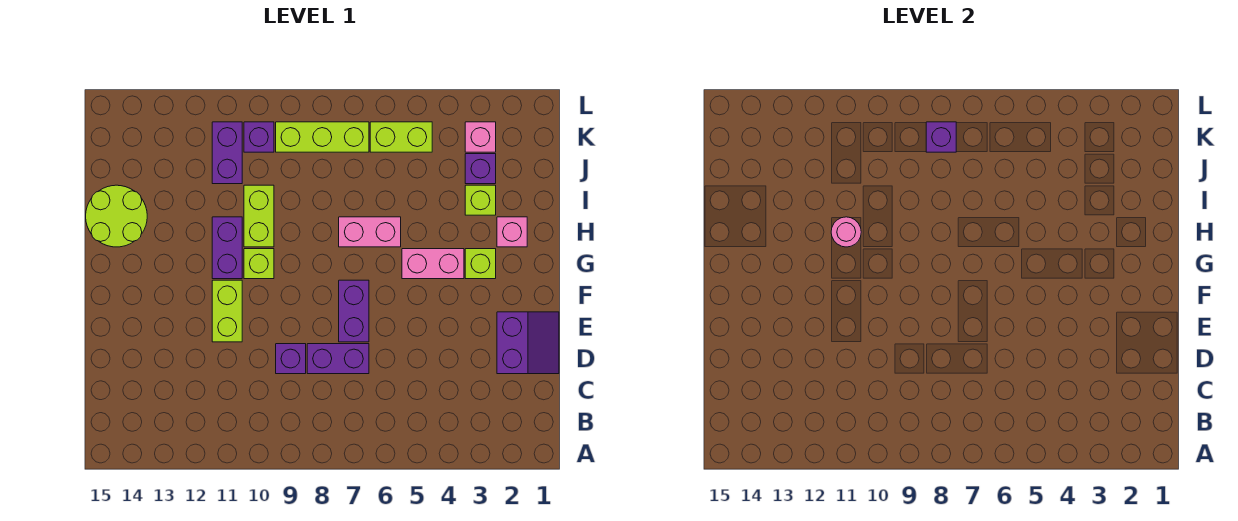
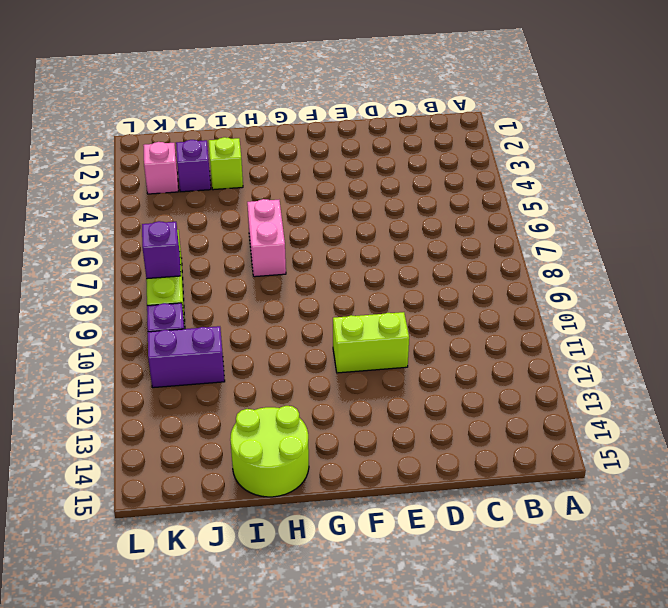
none -> purple 2x2 slope [497,312,559,374]
none -> purple 1x2 brick [307,344,369,374]
none -> purple 1x1 brick [276,344,306,374]

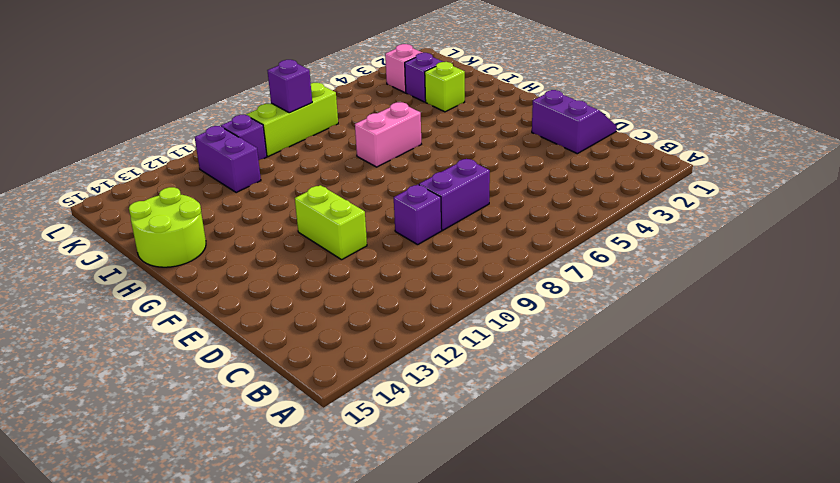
none -> purple 1x2 brick [339,280,369,342]
none -> lime 1x1 brick [465,249,496,279]
none -> pink 1x2 brick [402,249,464,279]

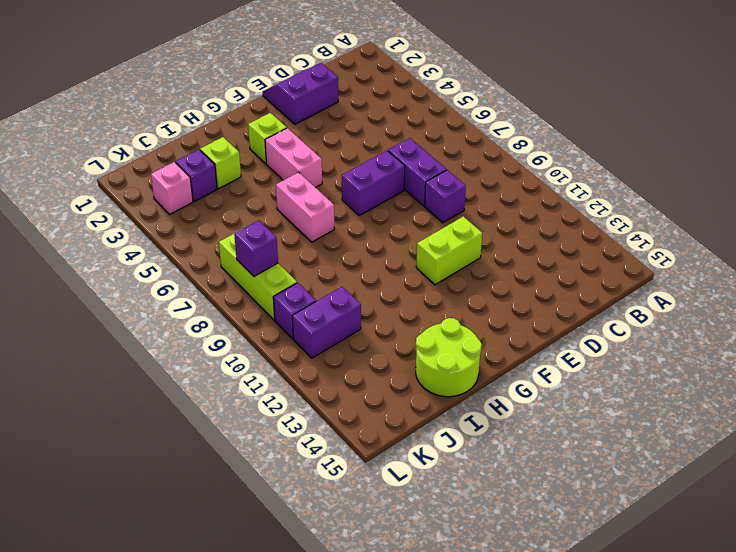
none -> lime 1x1 brick [244,249,274,279]
none -> purple 1x2 brick [212,217,242,279]
none -> pink 1x1 brick [497,217,527,247]

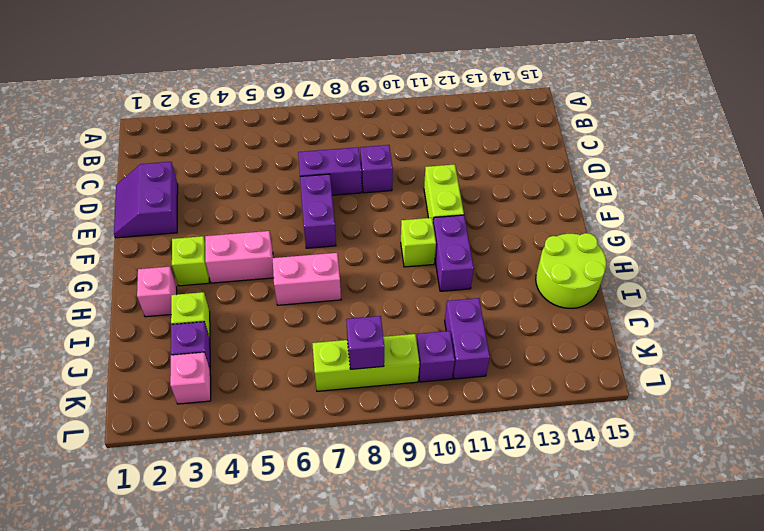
none -> lime 1x2 brick [244,185,274,247]
none -> lime 1x2 brick [370,122,432,152]
none -> pink 1x1 round brick [831,217,861,247]

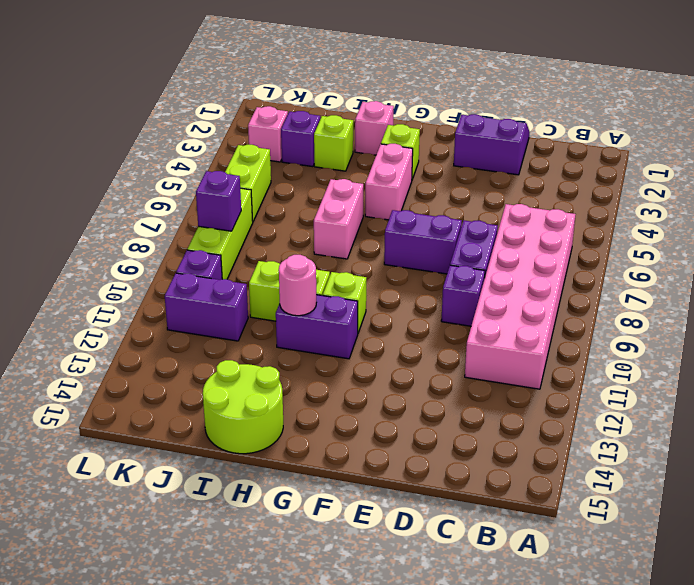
pink 2x6 brick [465,204,575,389] -> none
none -> lime 1x2 brick [212,280,242,342]

